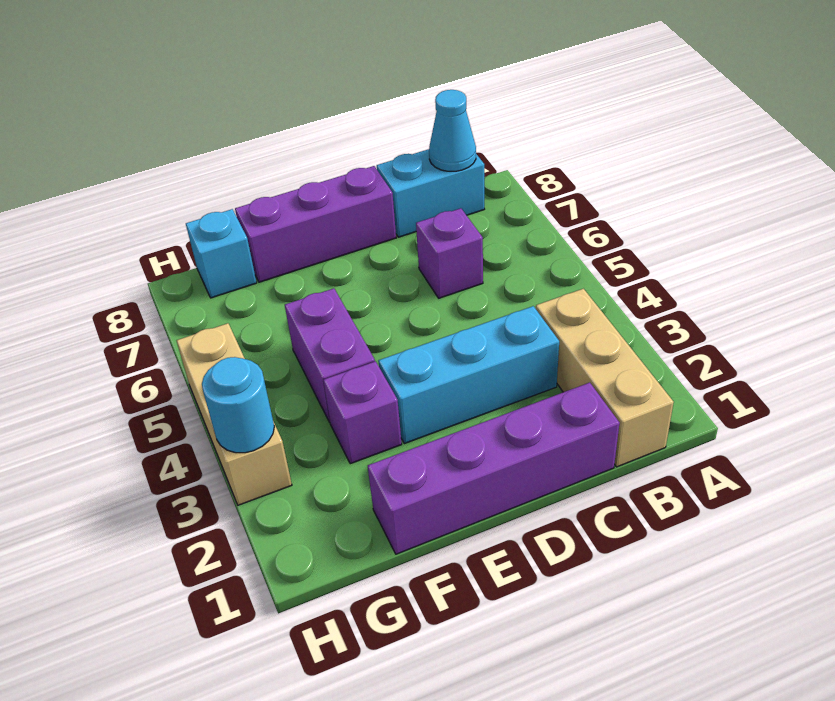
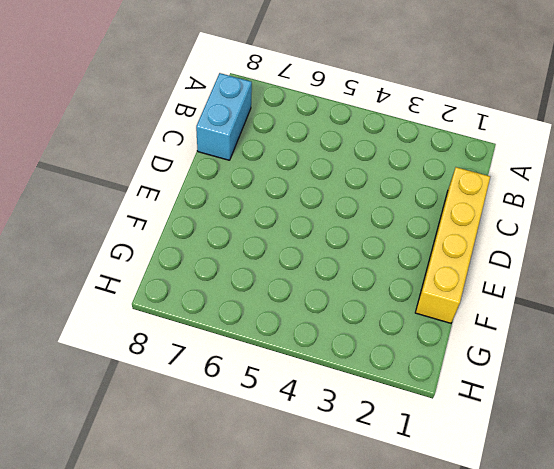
yellow 1x4 brick [415,167,490,323] -> purple 1x4 brick [368,383,620,554]
none -> tan 1x3 brick [536,289,674,467]
none -> cyan 1x3 brick [378,306,559,444]
none -> purple 1x1 brick [416,208,483,298]

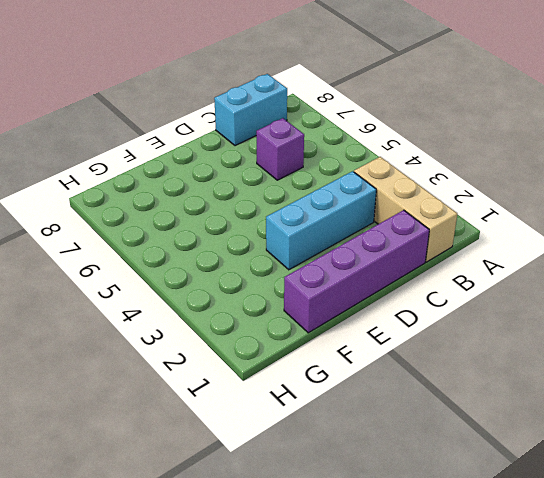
none -> purple 1x3 brick [235,166,396,282]
none -> purple 1x1 brick [323,361,402,464]
none -> purple 1x2 brick [285,288,375,422]

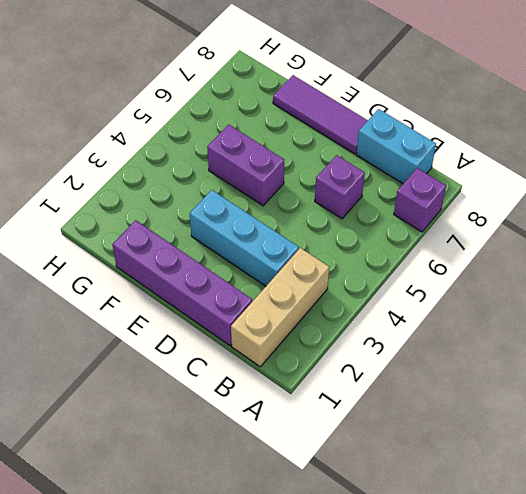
purple 1x1 brick [394,168,446,232] -> purple 1x1 brick moved to [323,361,402,464]
purple 1x3 tile [273,75,368,154] -> purple 1x3 brick [235,166,396,282]
purple 1x2 brick [207,125,284,206] -> purple 1x2 brick turned to [285,288,375,422]
none -> cyan 1x1 brick [186,209,257,298]
none -> tan 1x3 brick [176,323,292,505]
none -> cyan 1x1 cone [429,90,476,171]

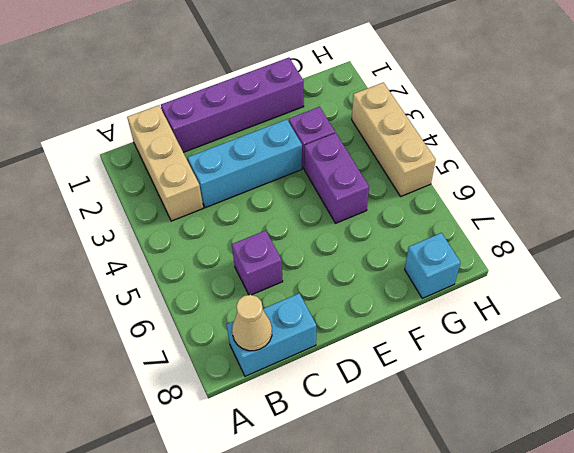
tan 1x1 cone [232,295,272,351] -> cyan 1x1 cone [429,90,476,171]
none -> purple 1x3 brick [235,166,396,282]
none -> cyan 1x1 round brick [202,357,274,453]

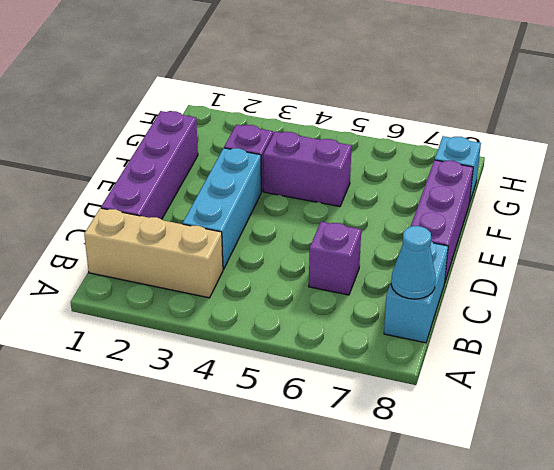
none -> tan 1x3 brick [176,323,292,505]
none -> cyan 1x1 round brick [202,357,274,453]

